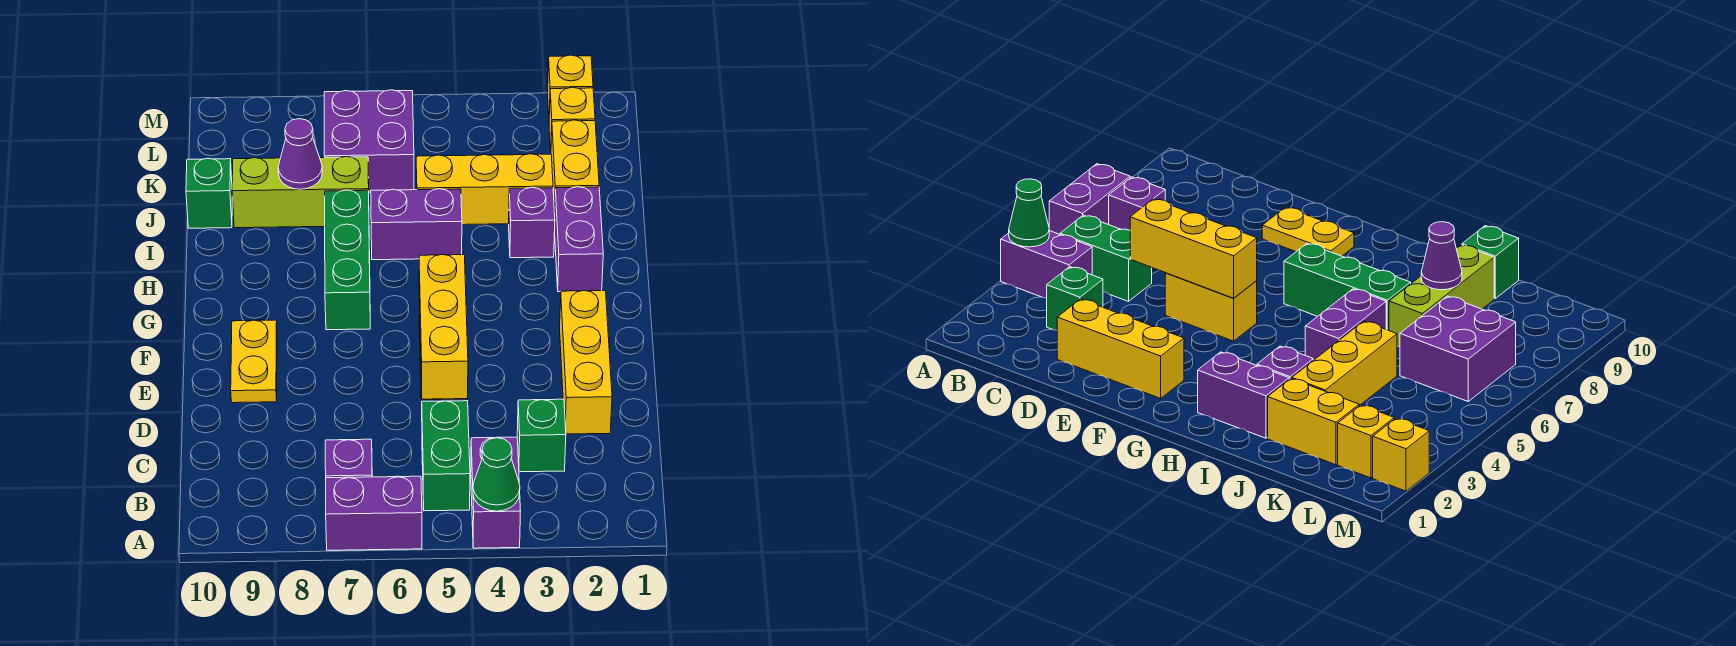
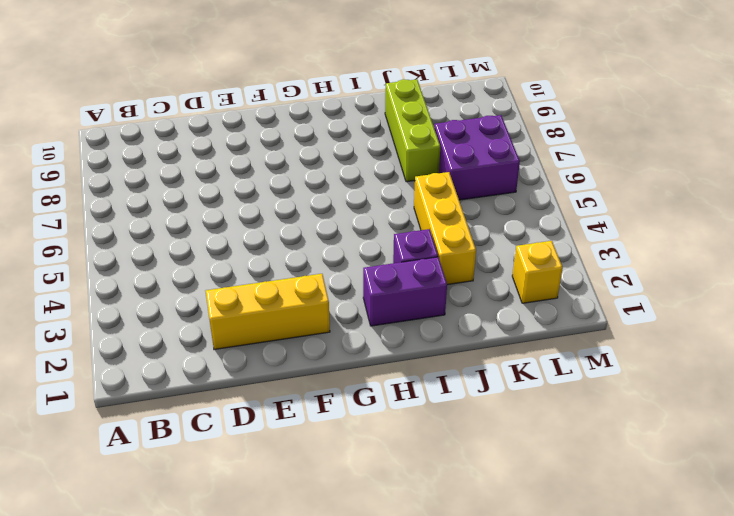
none -> purple 1x2 brick [471,437,521,548]
none -> purple 1x2 brick [326,476,422,550]
none -> green 1x2 brick [422,401,470,511]

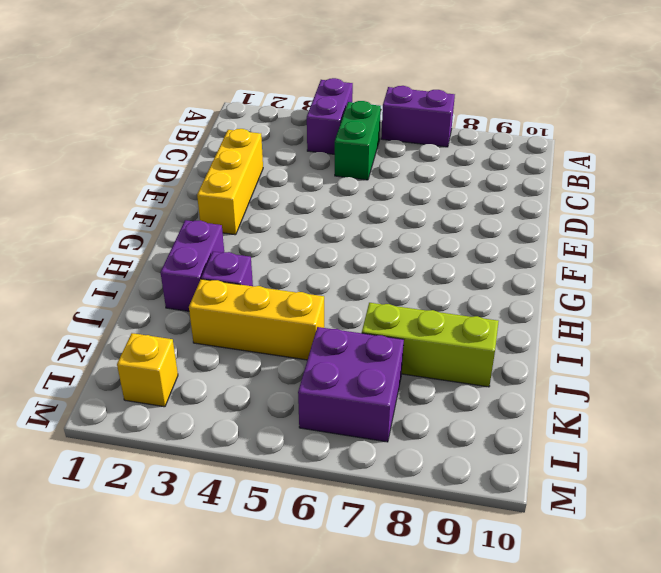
none -> purple 1x1 brick [325,439,372,478]
none -> green 1x1 brick [517,399,566,472]
none -> yellow 1x2 brick [1165,273,1257,341]

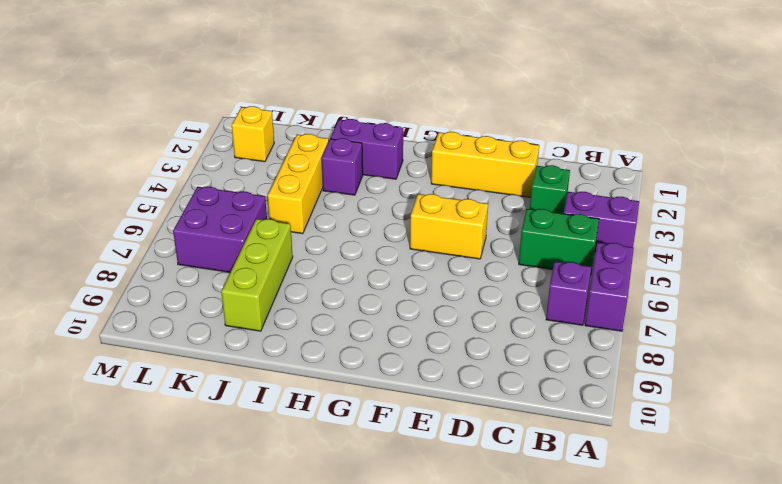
none -> yellow 1x2 plate [231,320,277,403]
none -> green 1x3 brick [325,190,370,330]
none -> purple 1x2 brick [371,189,462,260]

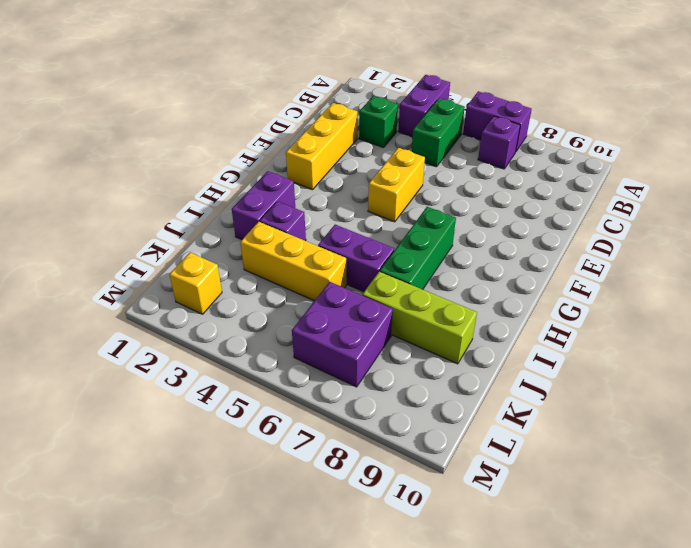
none -> yellow 1x2 plate [231,320,277,403]
none -> yellow 1x2 brick [551,120,599,212]
none -> green 1x1 brick [186,158,232,228]

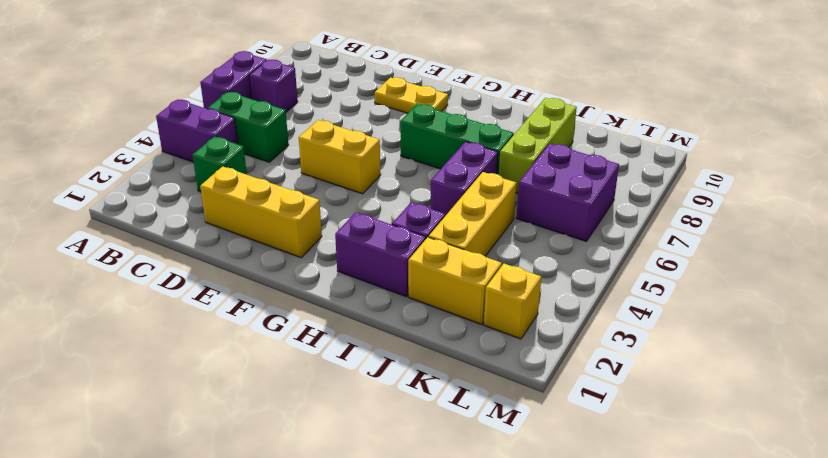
none -> green 1x1 brick [186,158,232,228]
none -> yellow 1x1 brick [548,55,593,114]
none -> green 1x1 cone [473,438,520,511]

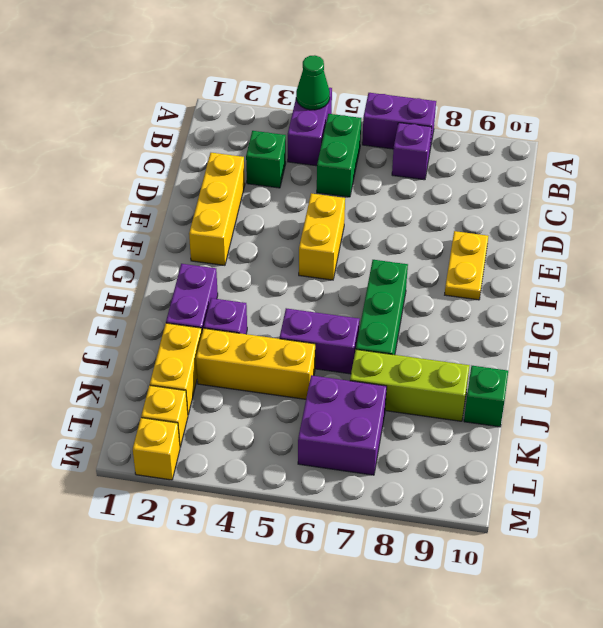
none -> yellow 1x3 brick [419,255,468,399]
none -> purple 1x1 cone [278,119,322,189]

